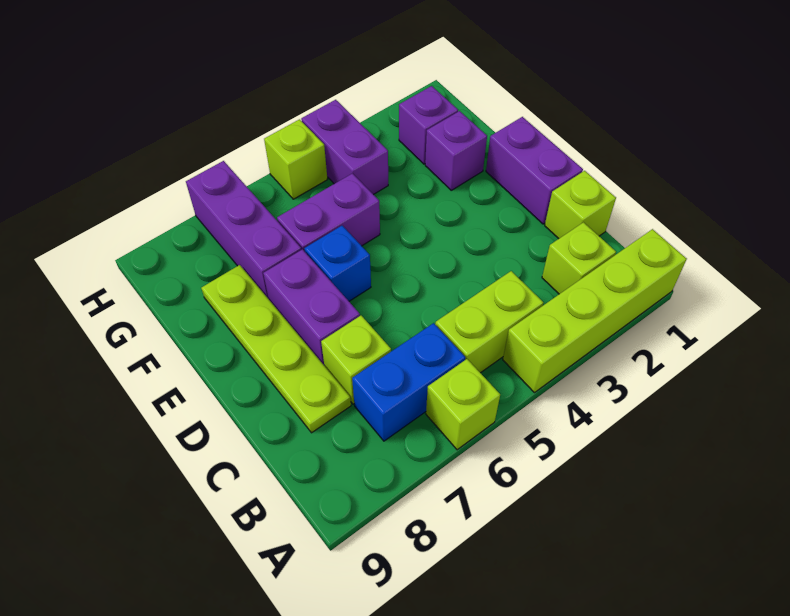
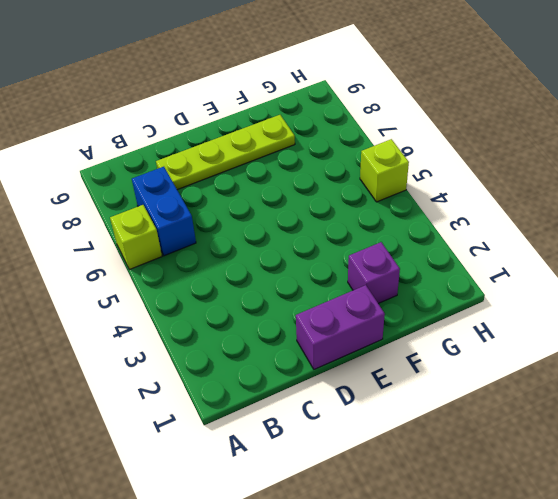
none -> lime 1x4 brick [503,229,687,393]
none -> lime 1x1 brick [542,222,616,294]
none -> lime 1x2 brick [435,271,543,373]

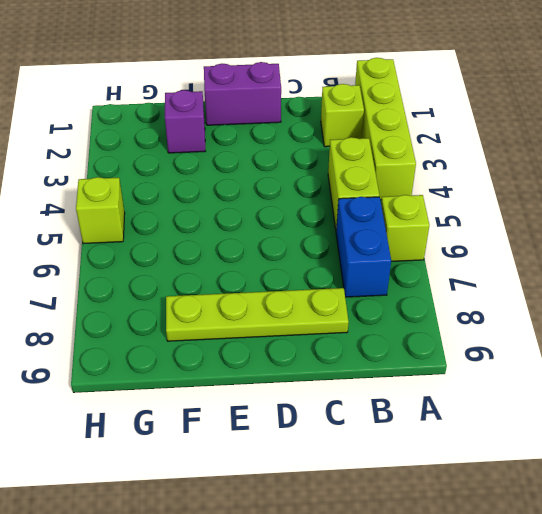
none -> lime 1x1 brick [545,171,616,239]
none -> lime 1x1 brick [321,316,391,404]
none -> purple 1x2 brick [263,249,360,365]

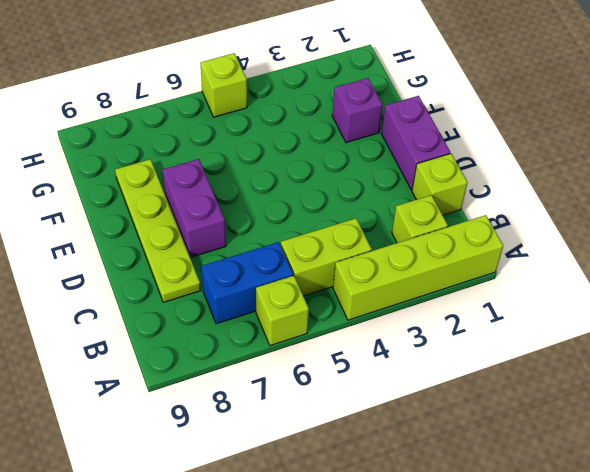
none -> lime 1x1 brick [321,316,391,404]
none -> blue 1x1 brick [304,226,371,301]
none -> purple 1x2 brick [277,173,380,252]

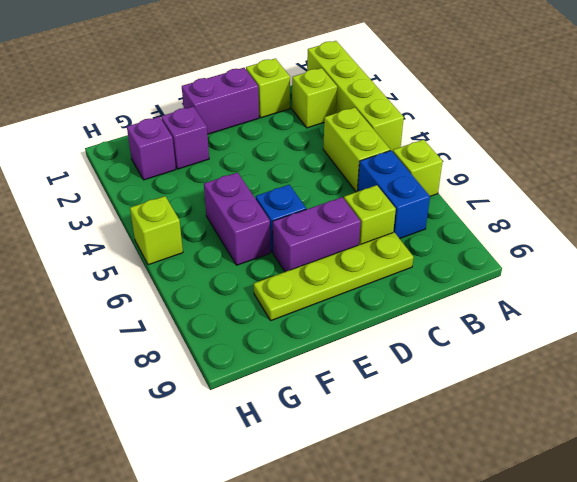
none -> purple 1x3 brick [186,161,301,299]
none -> purple 1x2 brick [301,100,388,195]

